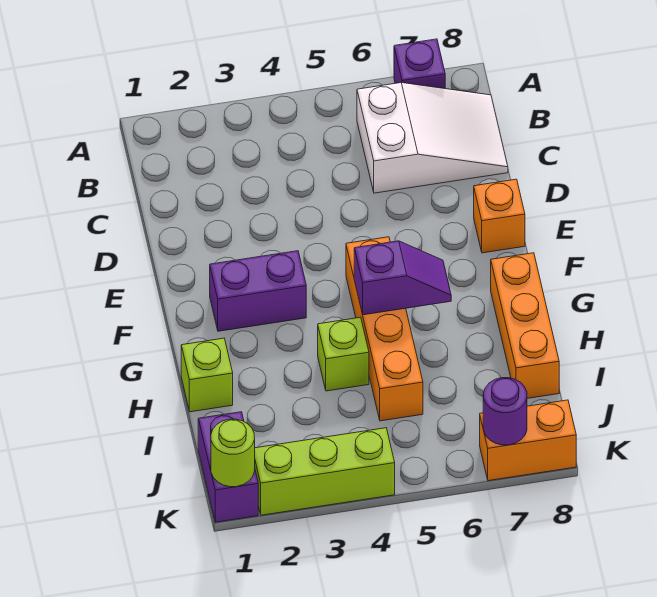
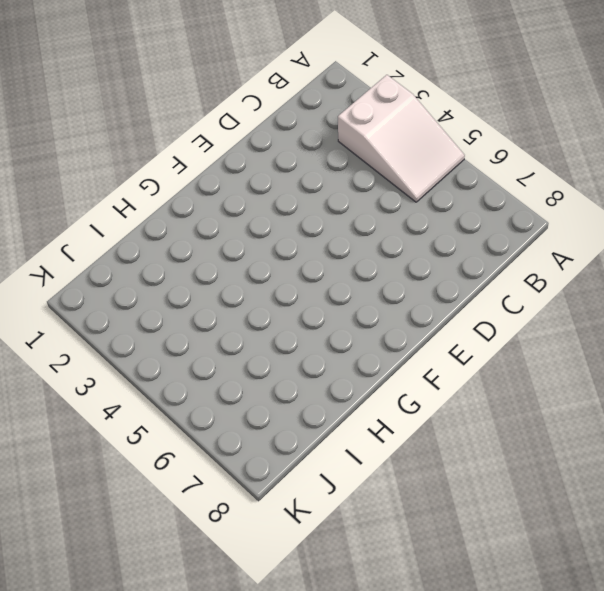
white 2x3 slope [338,75,465,202] -> white 2x3 slope moved to [357,83,508,193]
none -> purple 1x1 brick [394,39,445,89]
none -> orange 1x1 brick [474,179,525,253]
none -> purple 1x2 brick [210,251,306,331]

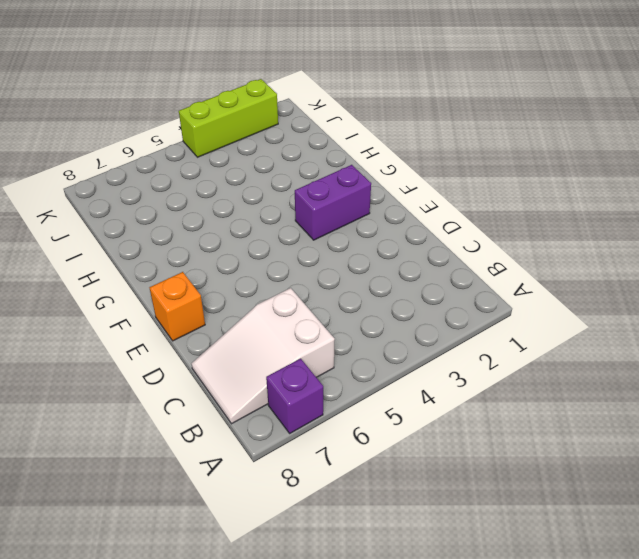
none -> orange 1x4 brick [346,237,423,421]
none -> orange 1x3 brick [491,253,559,398]
none -> lime 1x1 brick [181,338,233,412]

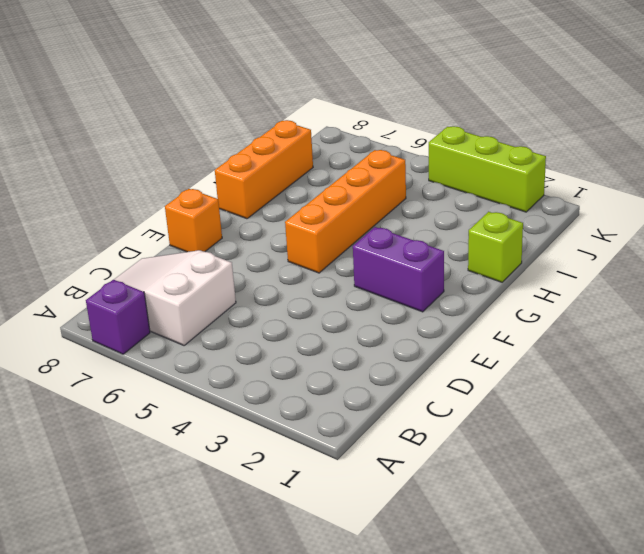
none -> lime 1x1 brick [318,317,369,391]
none -> purple 1x2 brick [198,412,258,522]
none -> orange 1x2 brick [480,400,576,481]

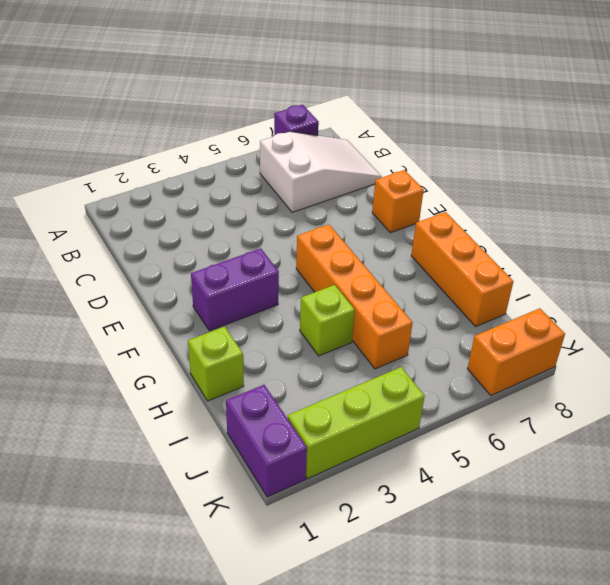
none -> purple 1x2 slope [354,241,451,315]
none -> lime 1x1 round brick [211,419,255,487]
none -> purple 1x1 round brick [483,378,527,445]

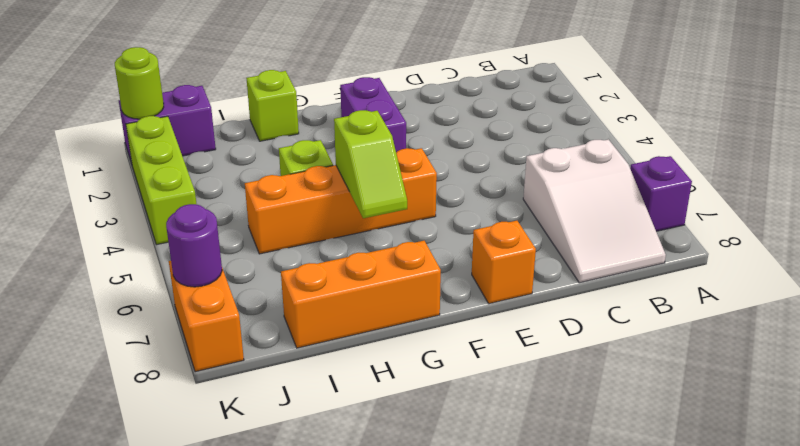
lime 1x2 slope [334,110,407,218] -> purple 1x2 slope [354,241,451,315]

